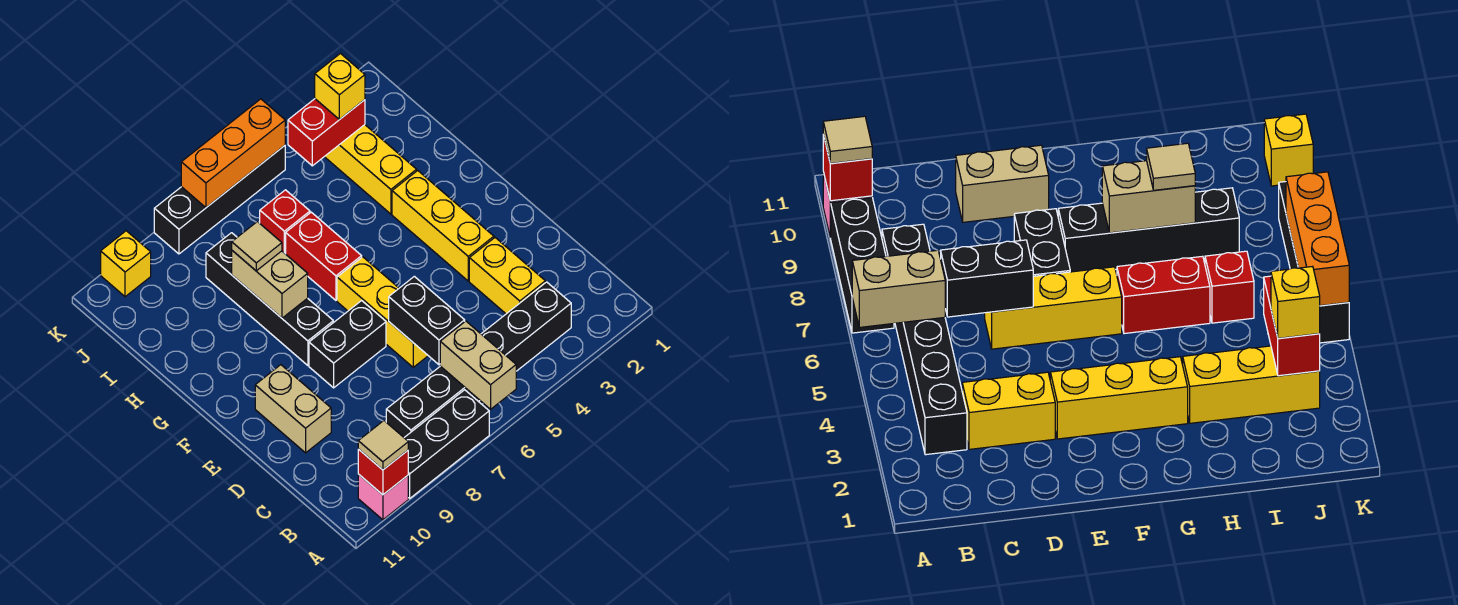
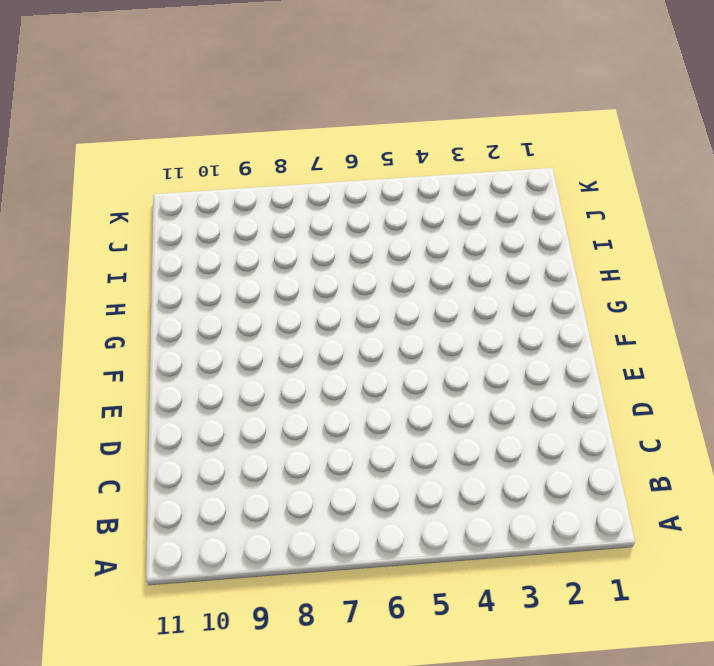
none -> black 1x3 brick [404,390,489,498]
none -> pink 1x1 brick [358,474,408,520]
none -> black 1x6 brick [386,282,571,437]

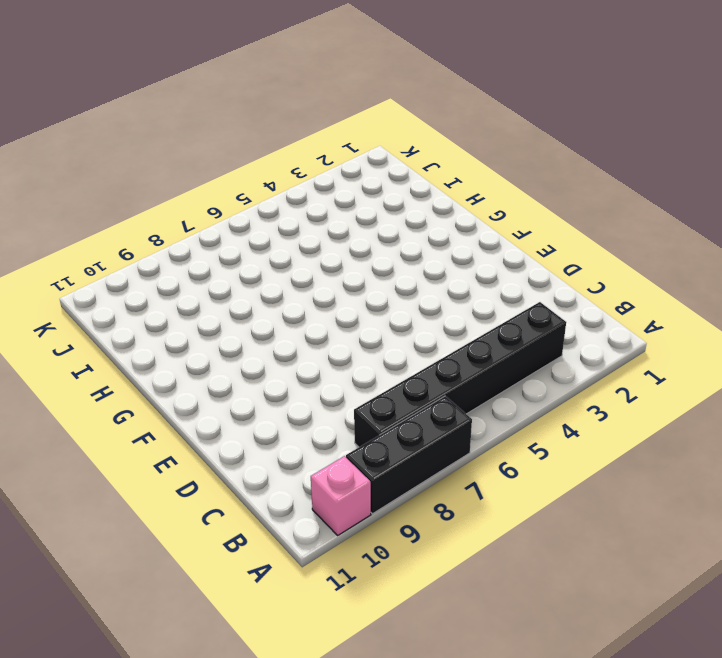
none -> yellow 1x2 brick [469,238,545,314]
none -> yellow 1x3 brick [337,257,428,367]
none -> tan 1x2 brick [255,365,331,453]

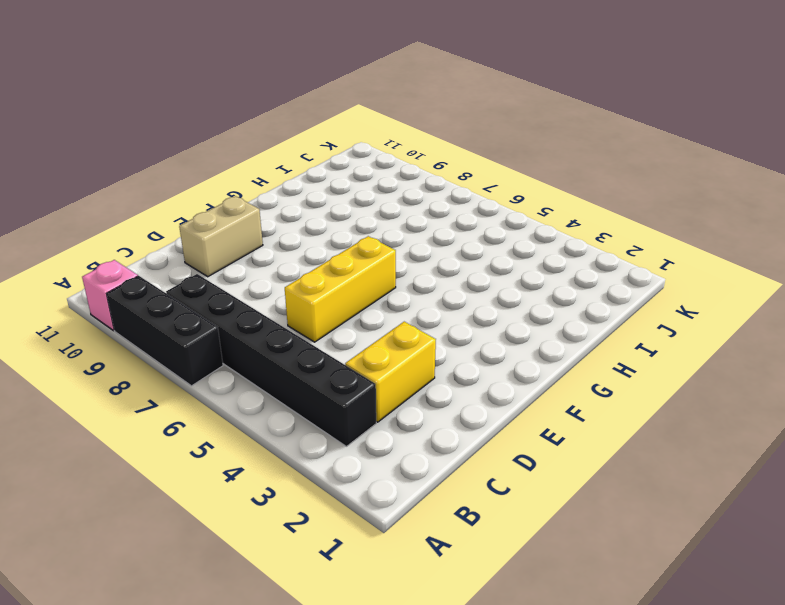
none -> yellow 1x3 brick [392,171,494,281]
none -> black 1x2 brick [309,301,386,388]
none -> black 1x4 brick [206,233,333,365]

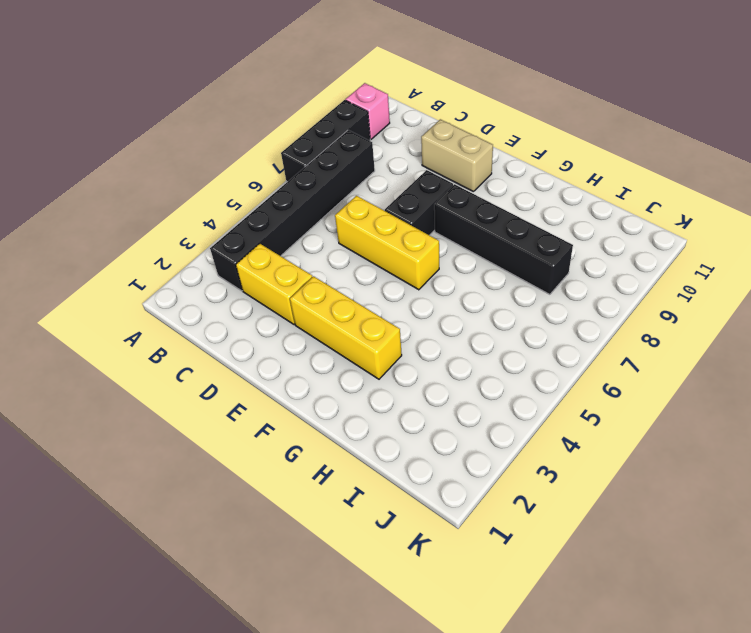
none -> red 1x2 brick [286,212,362,300]
none -> yellow 1x3 brick [324,125,417,214]
none -> red 1x1 brick [260,190,310,254]

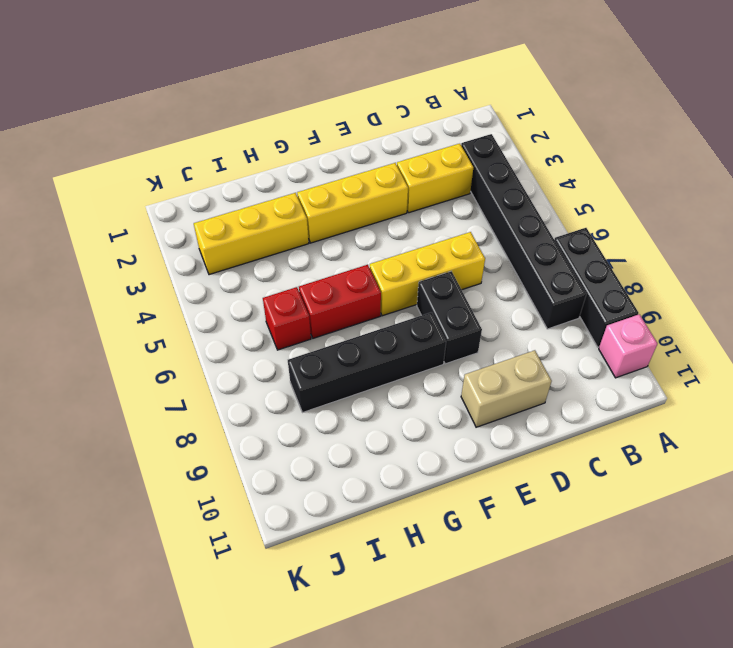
none -> black 1x4 brick [154,146,285,254]
none -> yellow 1x1 brick [101,231,151,297]
none -> tan 1x2 brick [440,321,516,409]

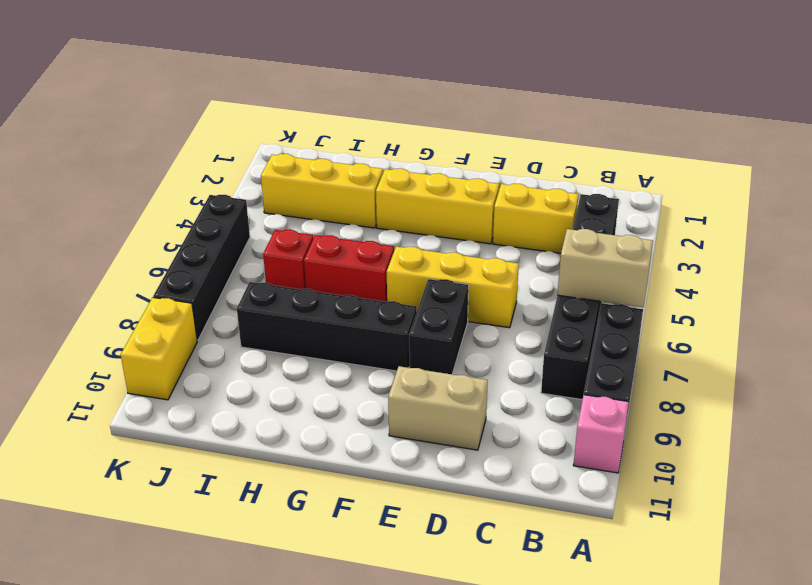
yellow 1x2 brick [121,297,197,400] -> yellow 1x1 brick [101,231,151,297]
none -> red 1x1 brick [358,449,408,495]
none -> black 1x2 brick [389,276,465,365]
none -> tan 1x2 brick [232,251,308,318]

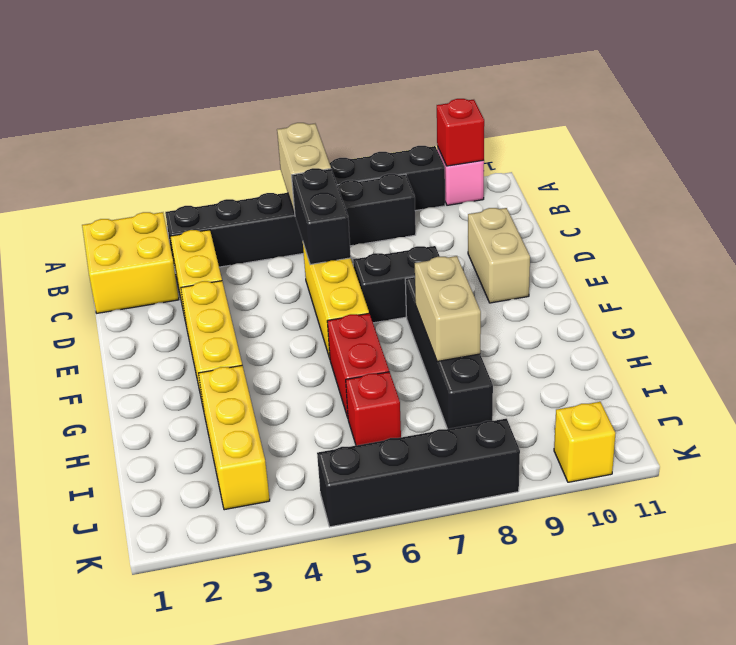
yellow 2x2 brick [82,212,179,313] -> none
none -> red 1x2 brick [288,99,365,166]
none -> orange 1x3 brick [181,99,285,207]
none -> tan 1x1 tile [358,421,408,470]

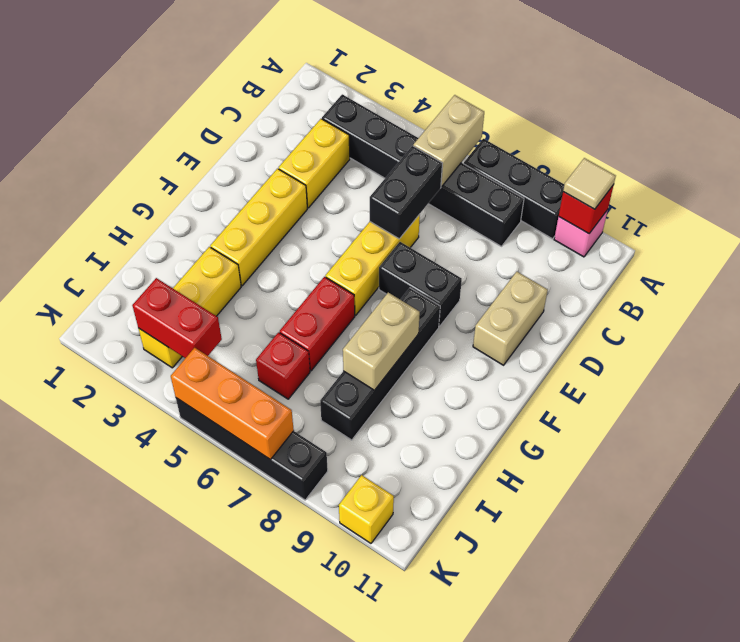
none -> tan 1x1 tile [232,222,282,271]
none -> yellow 1x1 brick [315,54,365,120]

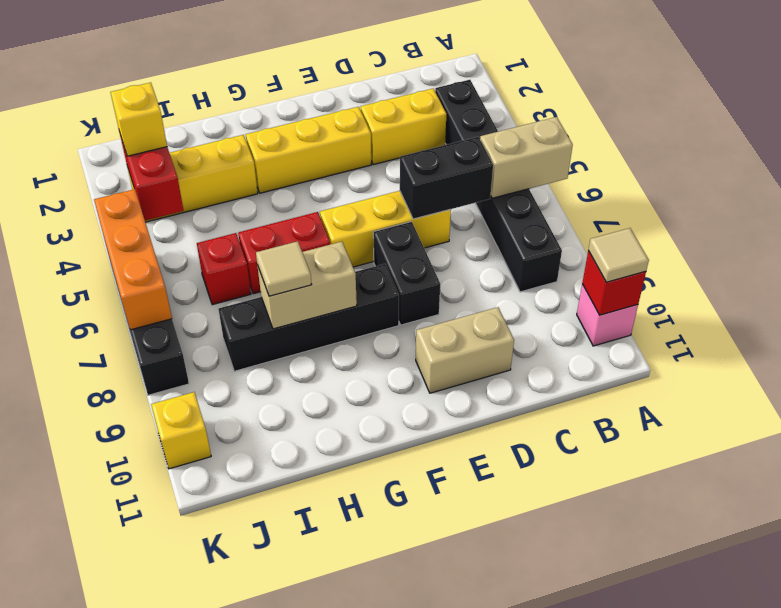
none -> black 1x3 brick [404,390,489,498]

